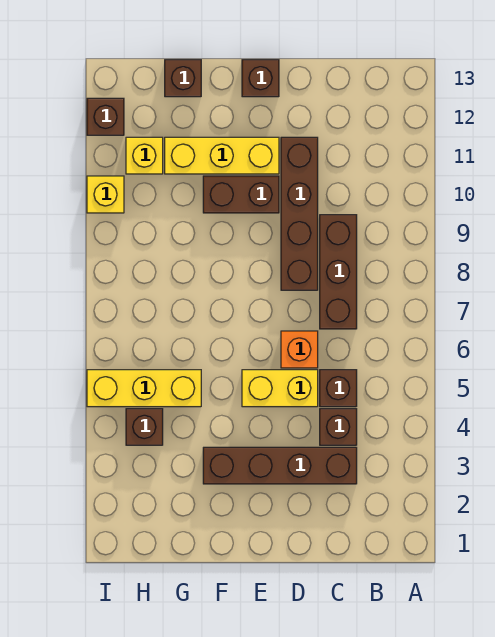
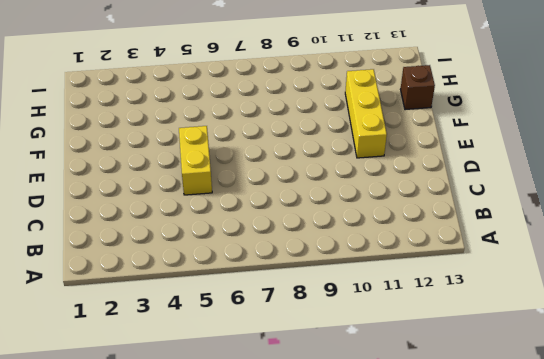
none -> brown 1x4 brick [203,447,357,484]
none -> brown 1x1 brick [320,409,357,445]
none -> brown 1x1 brick [320,370,357,407]

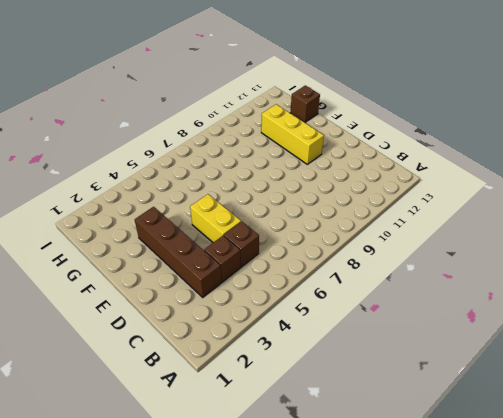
none -> brown 1x3 brick [320,215,357,329]
none -> orange 1x1 brick [281,331,318,368]
none -> brown 1x4 brick [281,137,318,290]

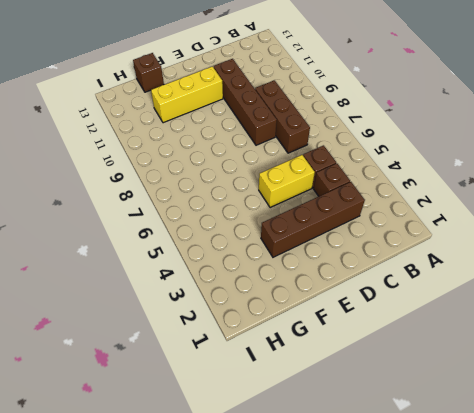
none -> orange 1x1 brick [281,331,318,368]
none -> brown 1x2 brick [203,176,279,213]
none -> brown 1x1 brick [242,60,279,97]

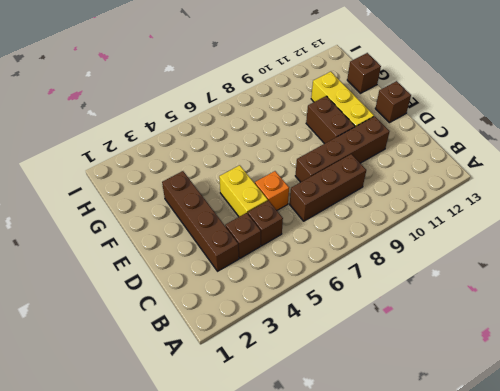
none -> yellow 1x3 brick [87,370,201,407]
none -> brown 1x1 brick [126,409,163,445]
none -> yellow 1x1 brick [126,137,163,174]

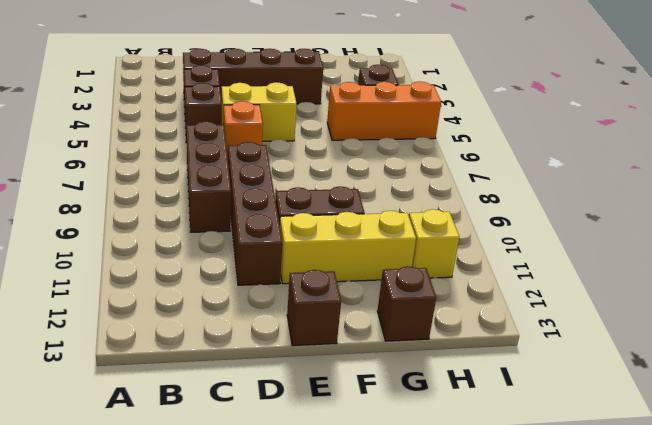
orange 1x3 brick [327,81,441,140] -> yellow 1x3 brick [87,370,201,407]
none -> yellow 1x1 brick [87,176,124,213]
none -> brown 1x1 brick [87,98,124,135]

